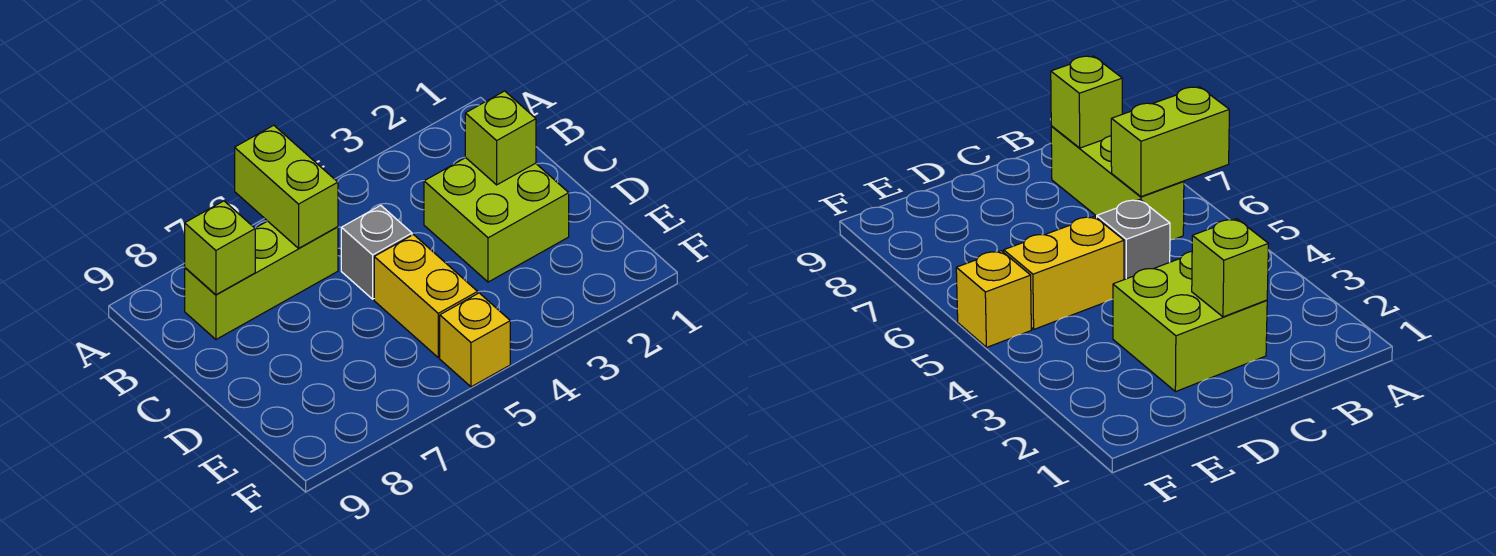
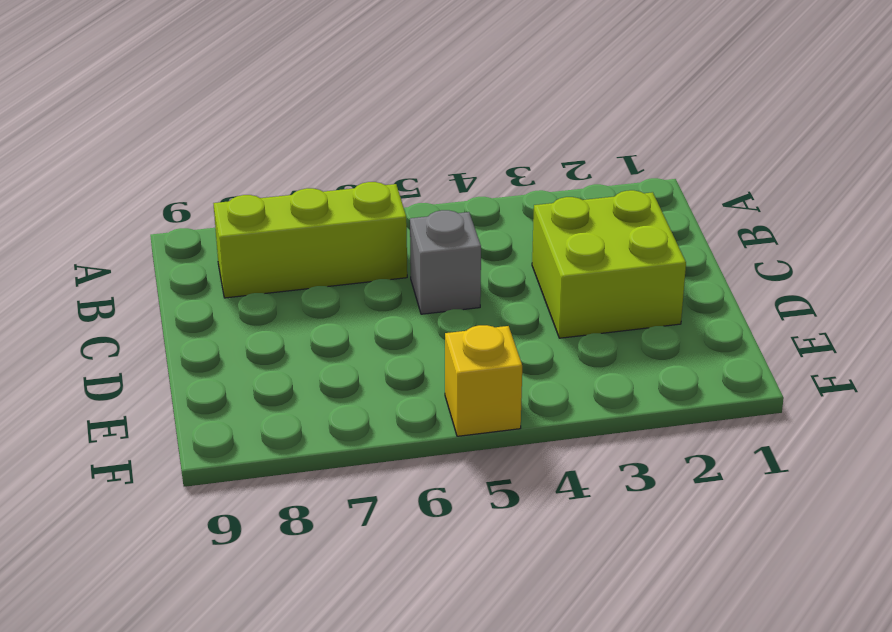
none -> yellow 1x2 brick [374,235,478,358]
none -> lime 1x2 brick [235,125,338,248]

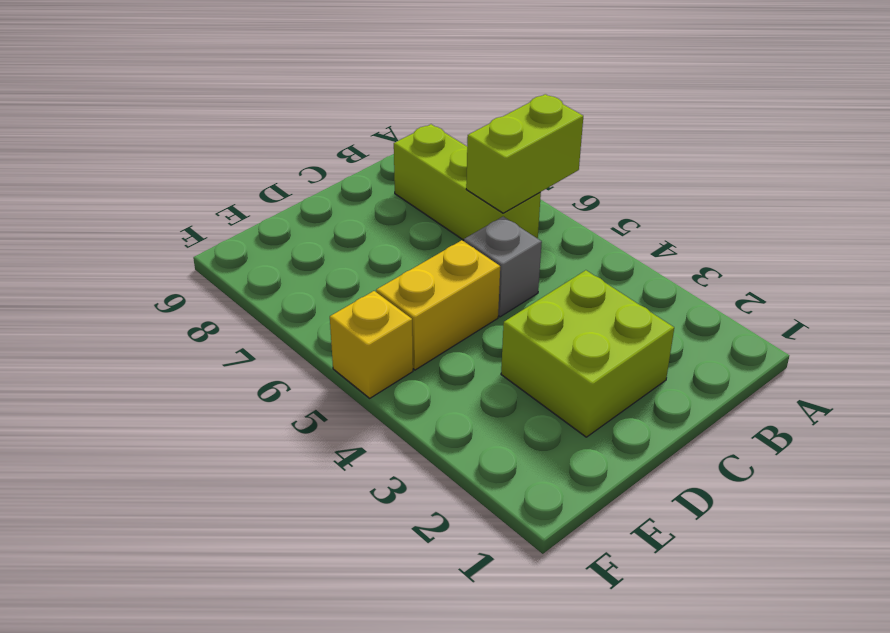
none -> lime 1x1 brick [185,201,255,295]
none -> lime 1x1 brick [465,91,536,185]

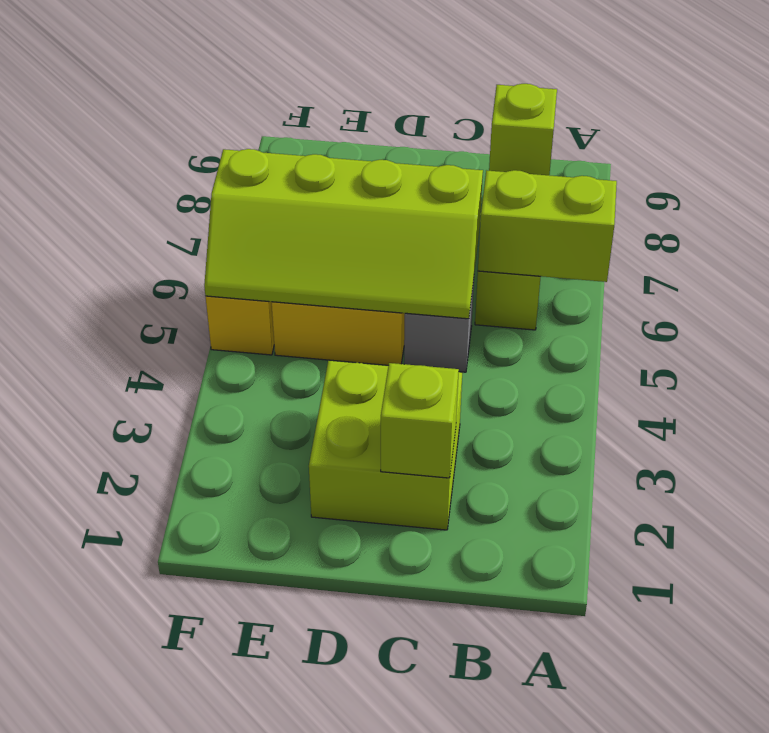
lime 2x4 slope [204,149,483,319] -> none

